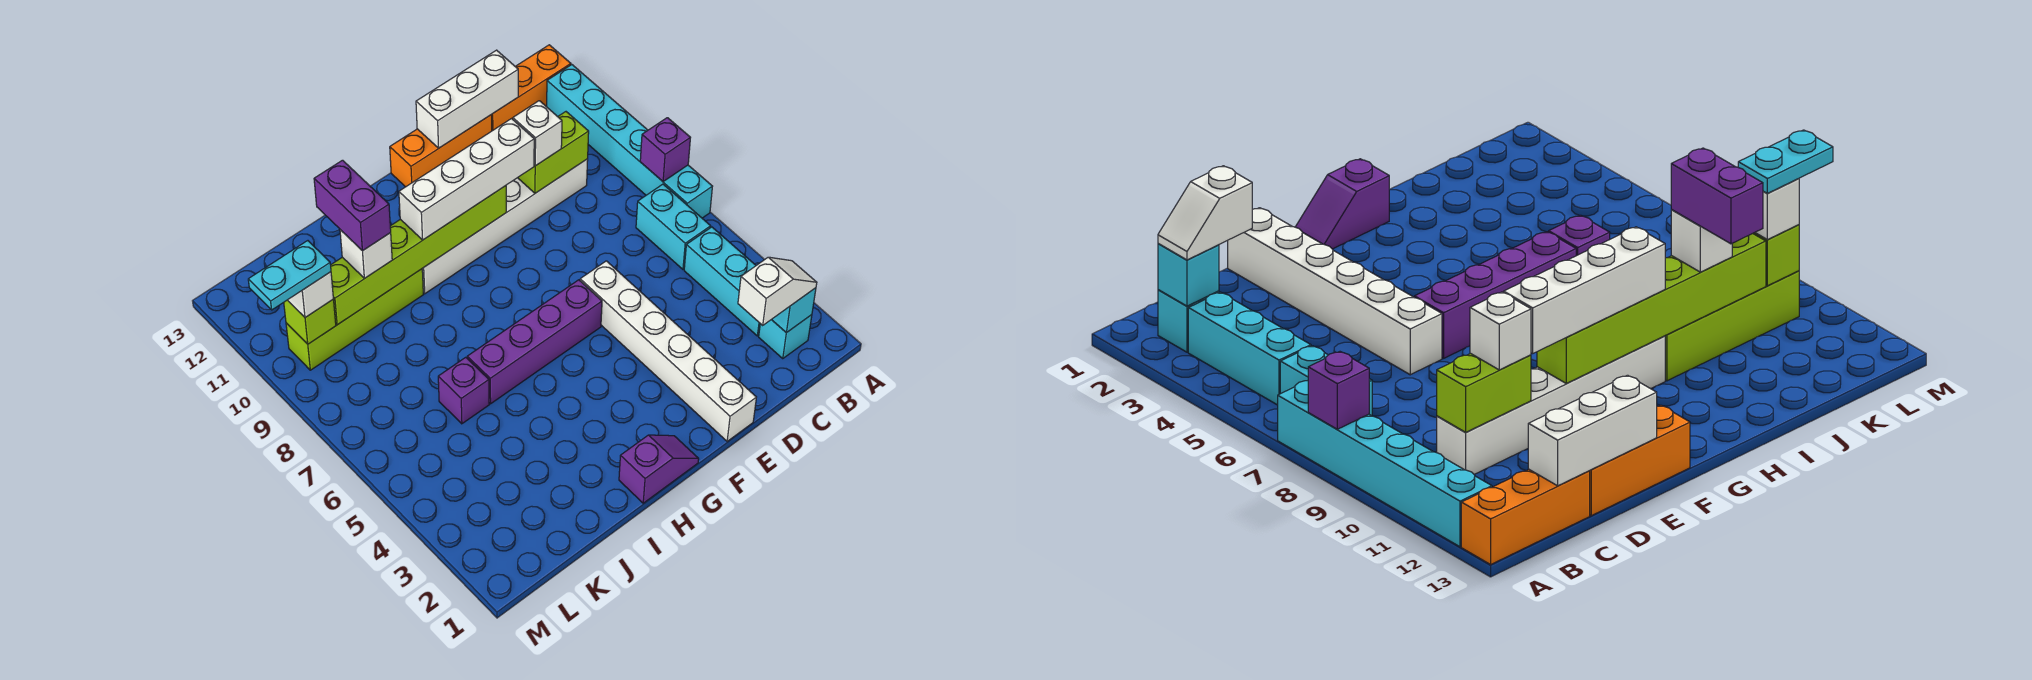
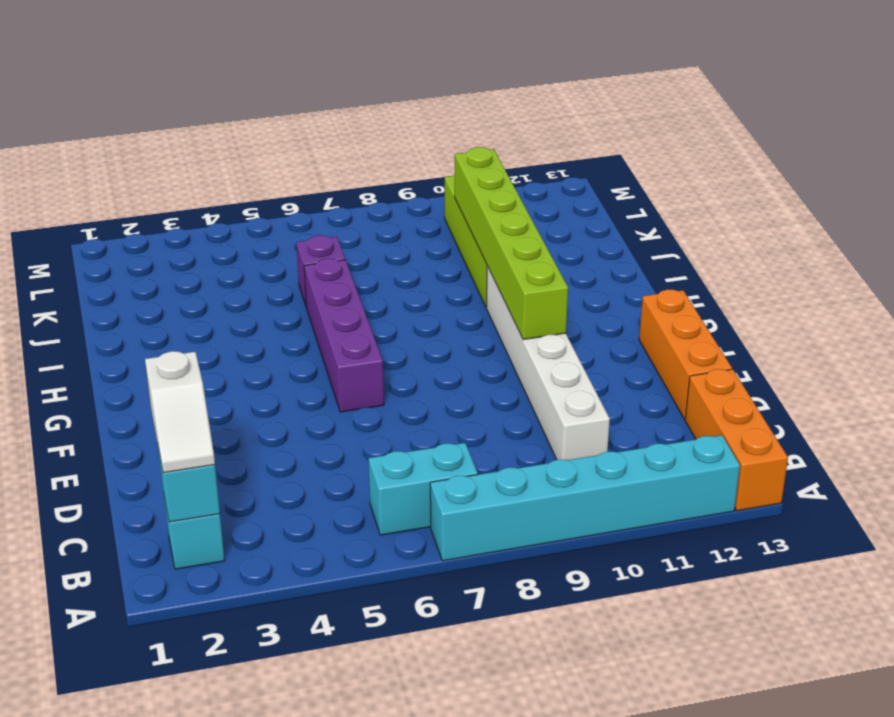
none -> cyan 1x3 brick [684,227,760,336]
none -> white 1x6 brick [580,261,756,441]
none -> purple 1x2 slope [619,435,699,503]

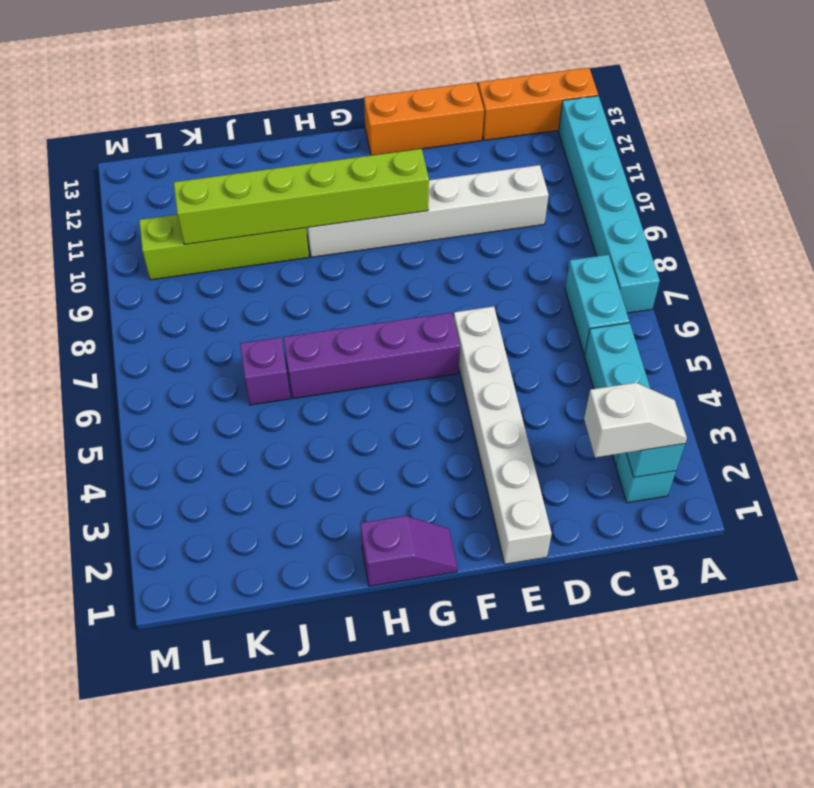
none -> purple 1x1 brick [640,118,690,182]
none -> lime 1x2 brick [518,112,589,193]
none -> white 1x3 brick [416,50,518,148]

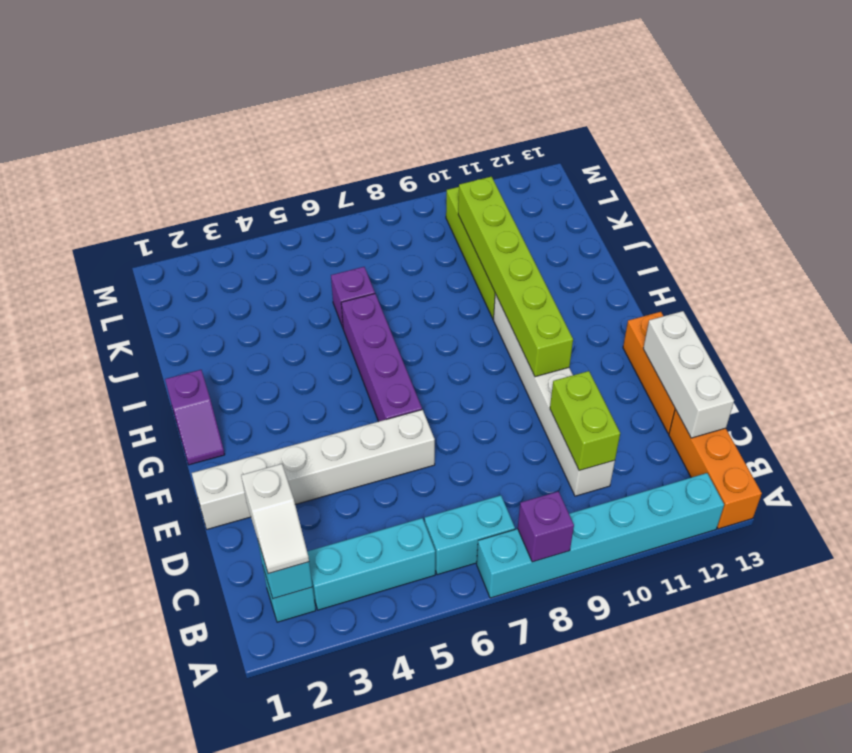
none -> lime 1x1 brick [284,299,336,344]
none -> white 1x1 brick [513,101,562,166]
none -> white 1x4 brick [399,119,534,240]

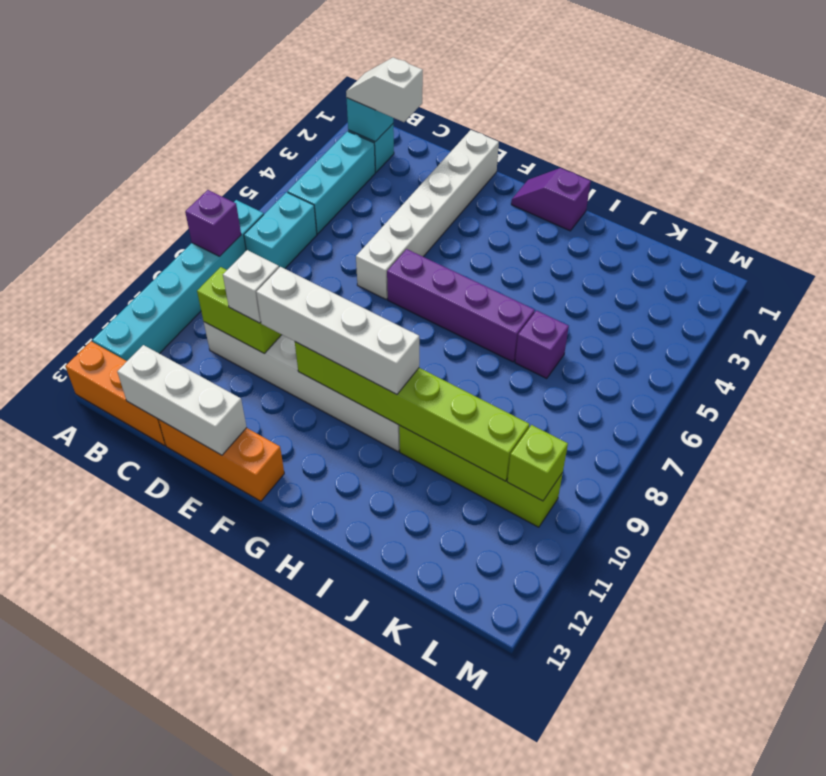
none -> white 1x1 brick [340,230,392,279]
none -> white 1x1 brick [288,272,333,318]
none -> purple 1x2 brick [314,160,391,251]

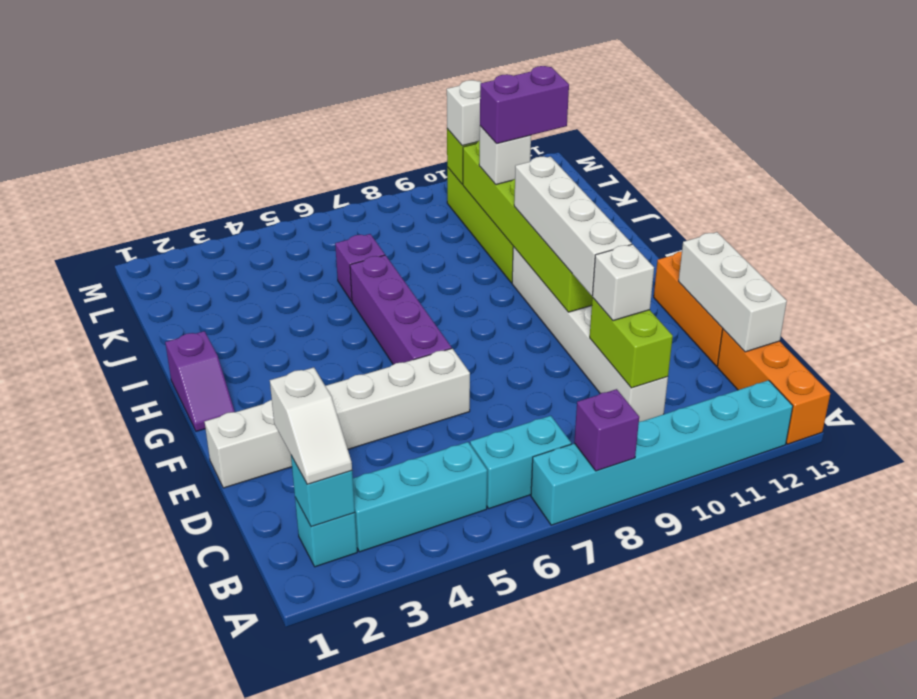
none -> cyan 1x2 plate [248,241,331,310]

